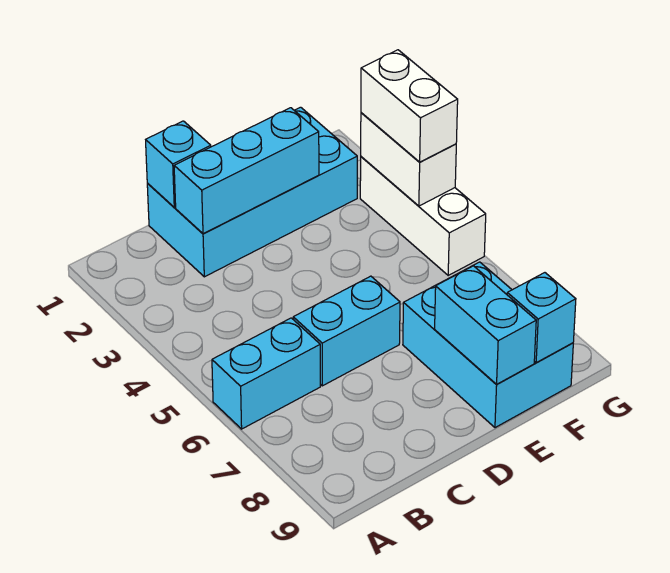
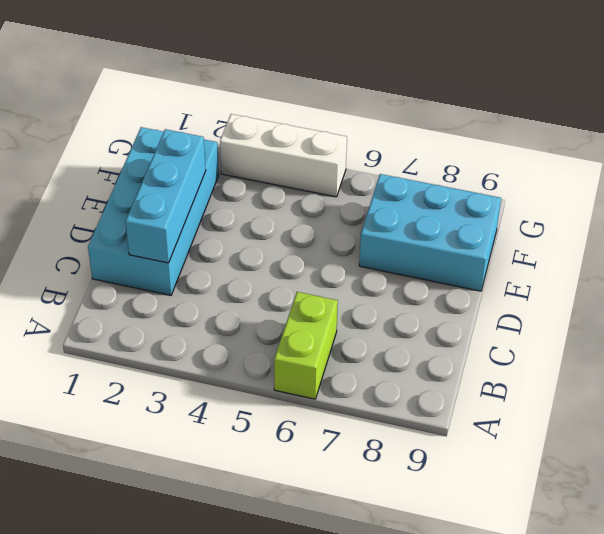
lime 1x2 brick [274,292,338,399] -> cyan 1x2 brick [212,318,320,429]
none -> cyan 1x2 brick [293,276,400,386]
none -> cyan 1x1 brick [146,121,211,207]

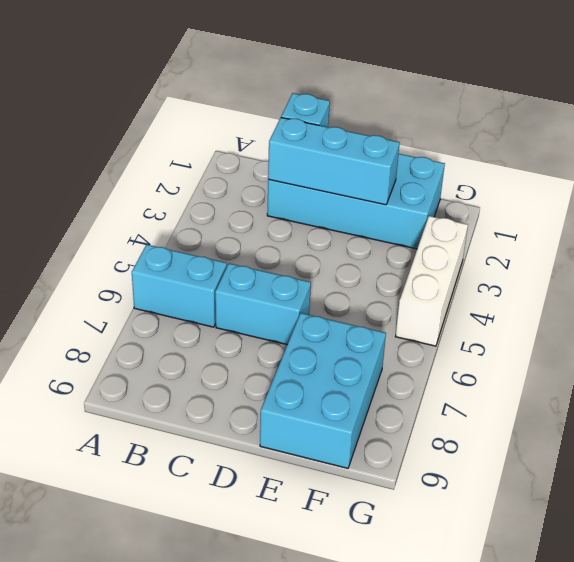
none -> cyan 1x2 brick [435,266,536,384]
none -> cyan 1x1 brick [507,273,576,363]

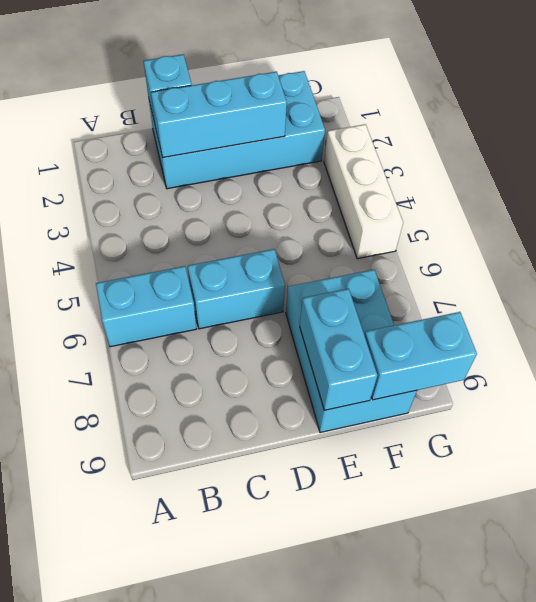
cyan 1x2 brick [365,312,477,400] -> cyan 1x1 brick [507,273,576,363]
none -> white 1x2 brick [361,113,456,206]
none -> white 1x2 brick [361,50,458,162]

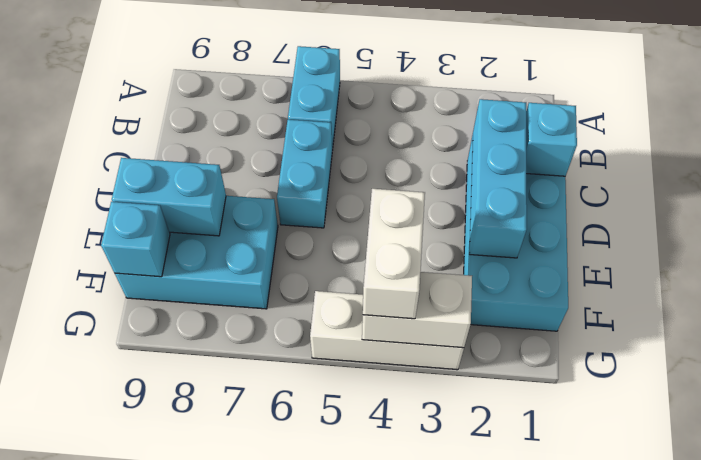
white 1x2 brick [363,189,425,319] -> white 1x2 brick turned to [361,50,458,162]

